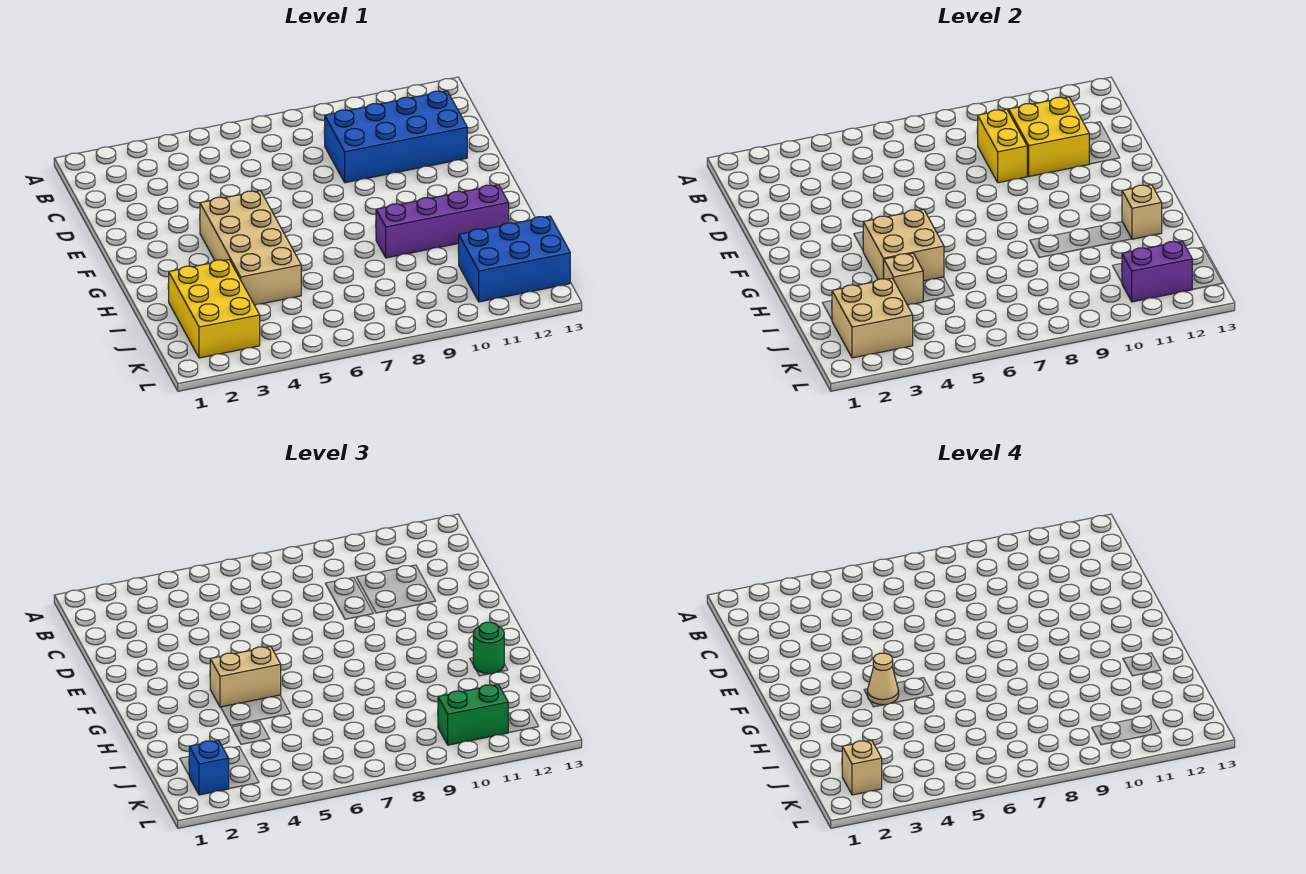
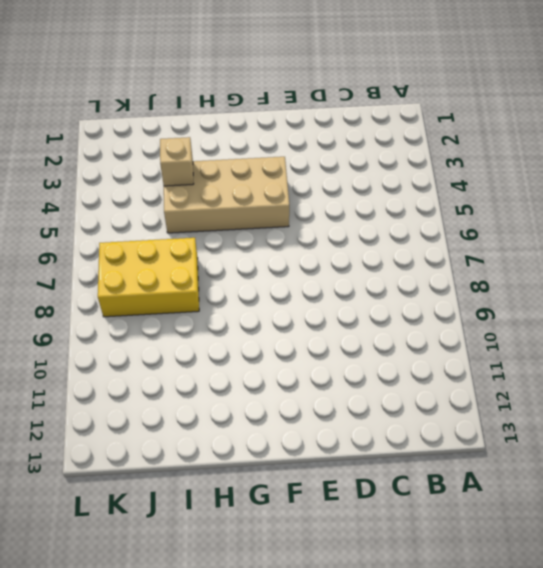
yellow 2x3 brick [98,238,199,317] -> yellow 2x3 brick moved to [169,260,260,358]
none -> blue 2x4 brick [325,91,467,183]
none -> purple 1x4 brick [376,185,509,258]
none -> blue 2x3 brick [458,216,570,302]

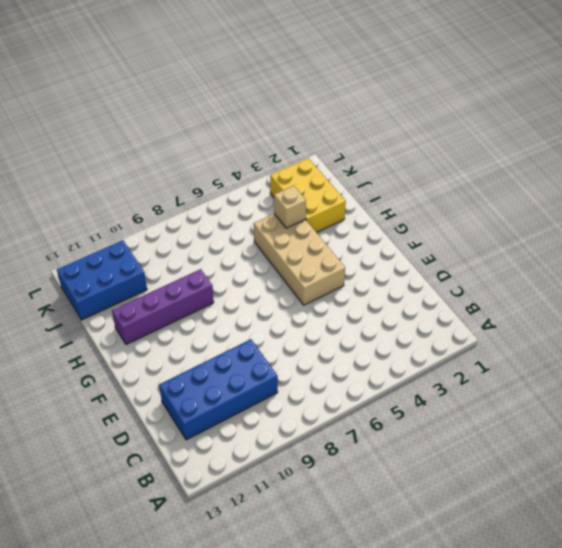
none -> yellow 1x2 brick [978,109,1027,183]
none -> yellow 2x2 brick [1009,97,1089,176]
none -> tan 2x2 brick [863,209,944,281]

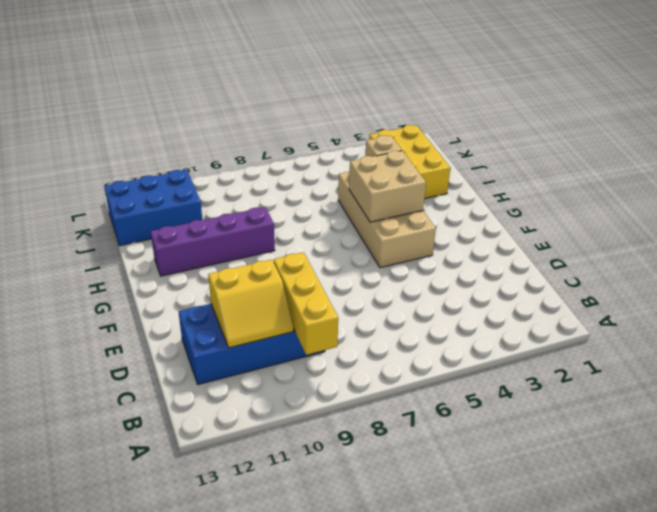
yellow 1x3 brick [274,252,338,355] -> yellow 1x2 brick [978,109,1027,183]
yellow 2x2 slope [208,260,293,348] -> yellow 2x2 brick [1009,97,1089,176]
none -> tan 1x1 brick [1122,185,1162,239]
none -> tan 2x2 brick [832,278,913,358]
none -> purple 1x2 brick [1122,241,1192,302]

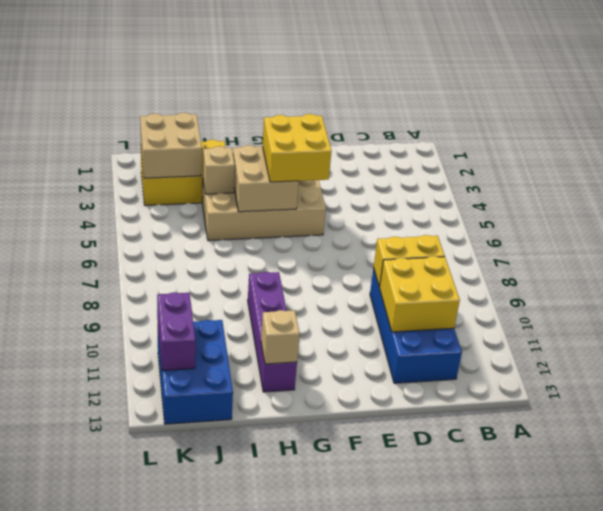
yellow 2x2 brick [263,114,331,182] -> tan 1x2 brick [210,646,281,707]
none -> green 1x1 round brick [473,622,504,674]
none -> blue 1x1 brick [189,740,229,795]
none -> green 1x2 brick [438,684,509,745]

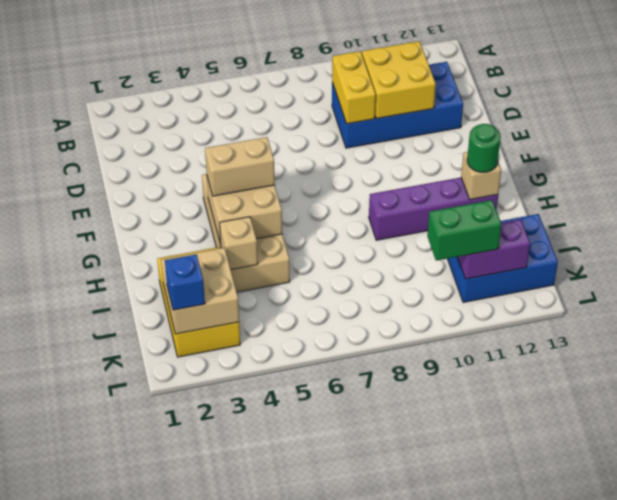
none -> tan 1x1 cone [867,653,899,705]
none -> tan 1x1 brick [842,740,882,795]

